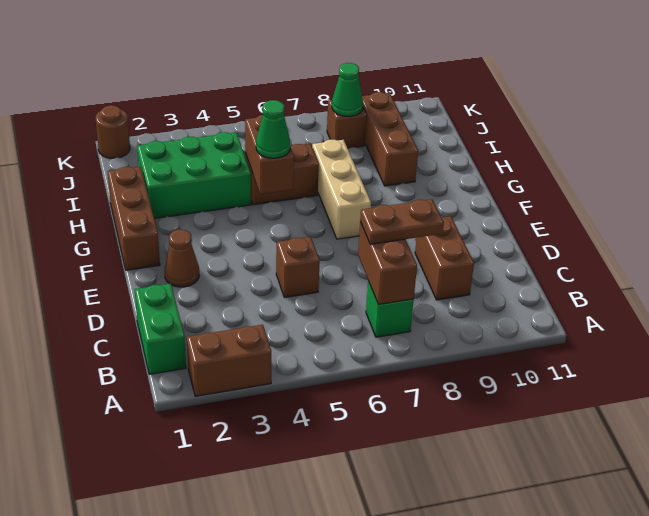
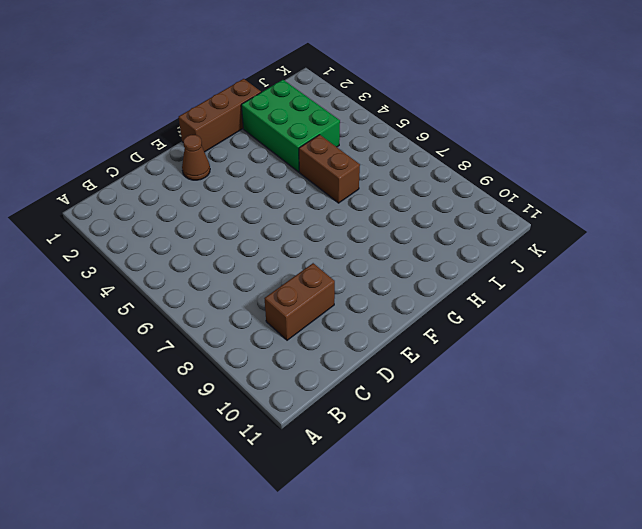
none -> brown 1x2 brick [187,325,271,396]
none -> green 1x2 brick [135,284,186,374]
none -> green 1x1 brick [366,281,414,337]

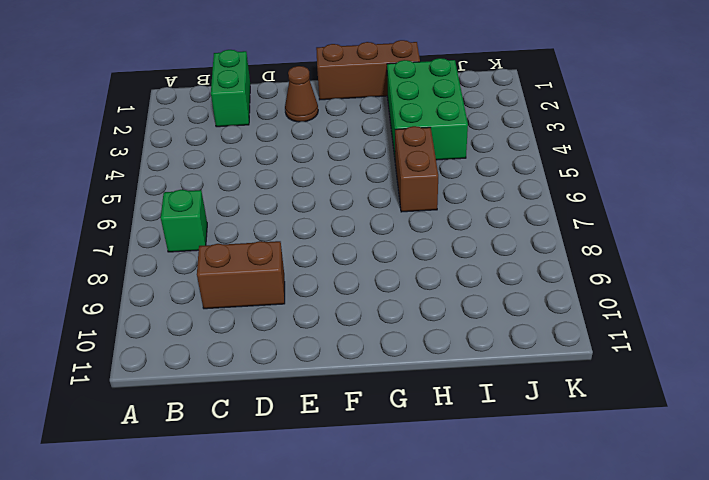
green 1x2 brick [211,50,250,127] -> green 1x2 brick turned to [135,284,186,374]
none -> brown 1x2 brick [187,325,271,396]
none -> brown 1x1 brick [276,237,320,298]
none -> tan 1x3 brick [312,140,371,239]

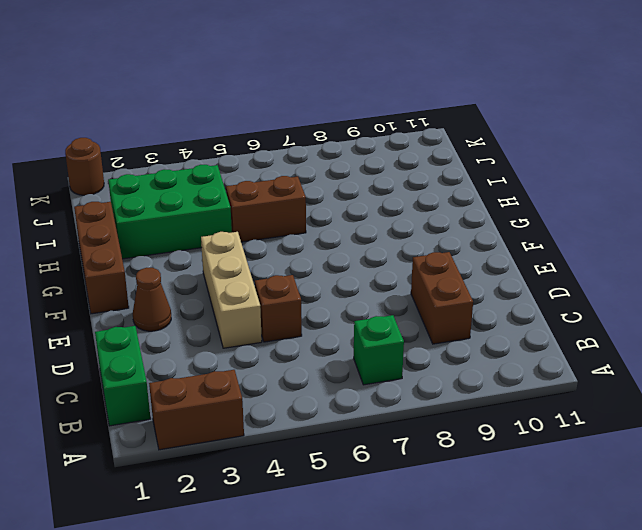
tan 1x3 brick [201,232,262,348] -> tan 1x3 brick moved to [312,140,371,239]
none -> brown 1x3 brick [362,92,418,186]
none -> brown 1x1 brick [327,100,367,148]
none -> brown 1x2 brick [358,222,417,305]

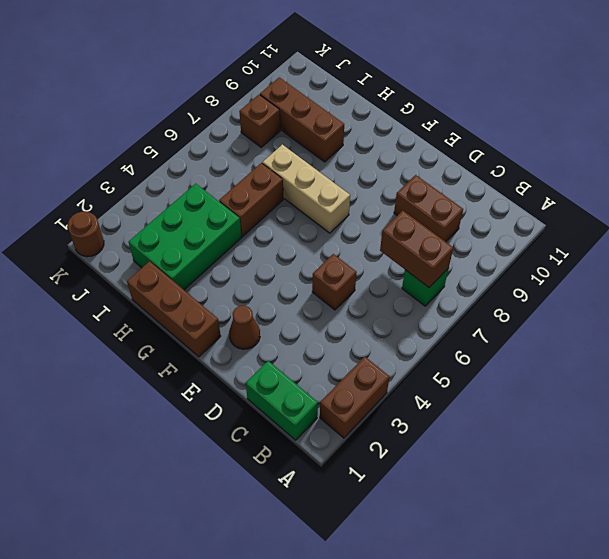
none -> brown 1x2 brick [245,115,294,194]
none -> green 1x1 cone [332,63,363,116]
none -> brown 1x2 plate [360,199,444,244]

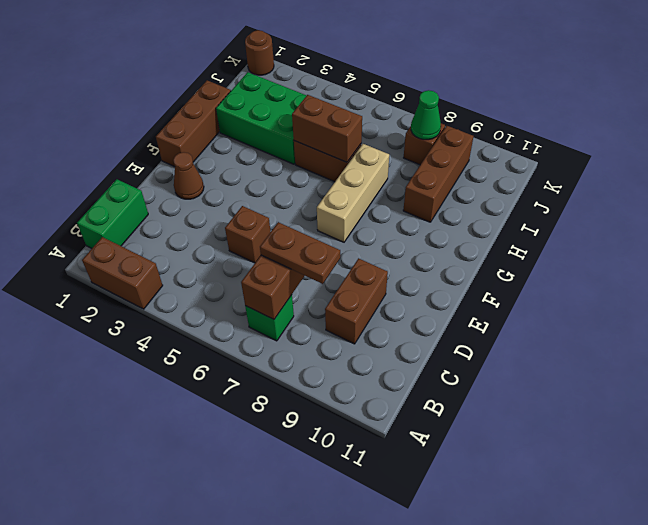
brown 1x2 brick [292,95,362,162] -> brown 1x2 brick turned to [245,115,294,194]
none -> green 1x1 cone [256,100,290,158]

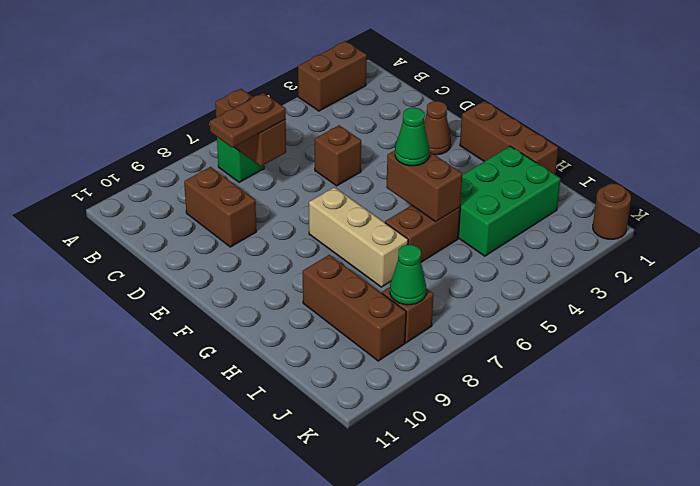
none -> green 1x2 brick [135,284,186,374]

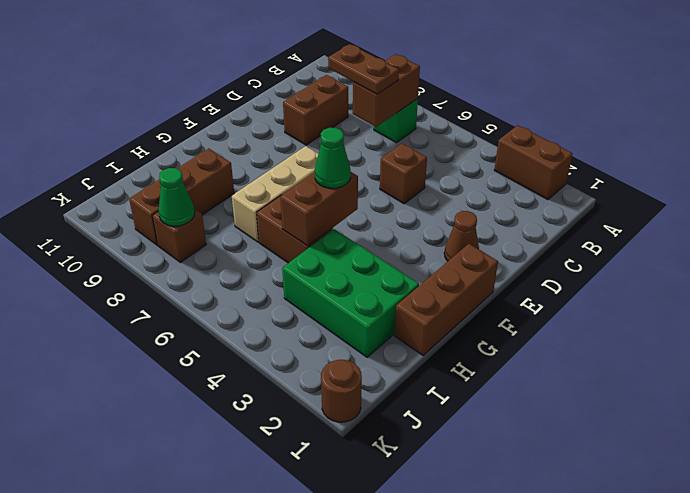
none -> green 1x2 brick [135,284,186,374]

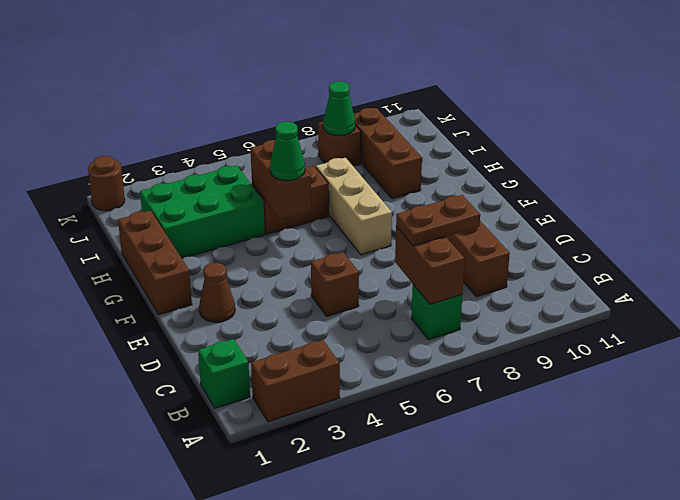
green 1x1 brick [198,339,250,408] -> green 1x2 brick [135,284,186,374]

